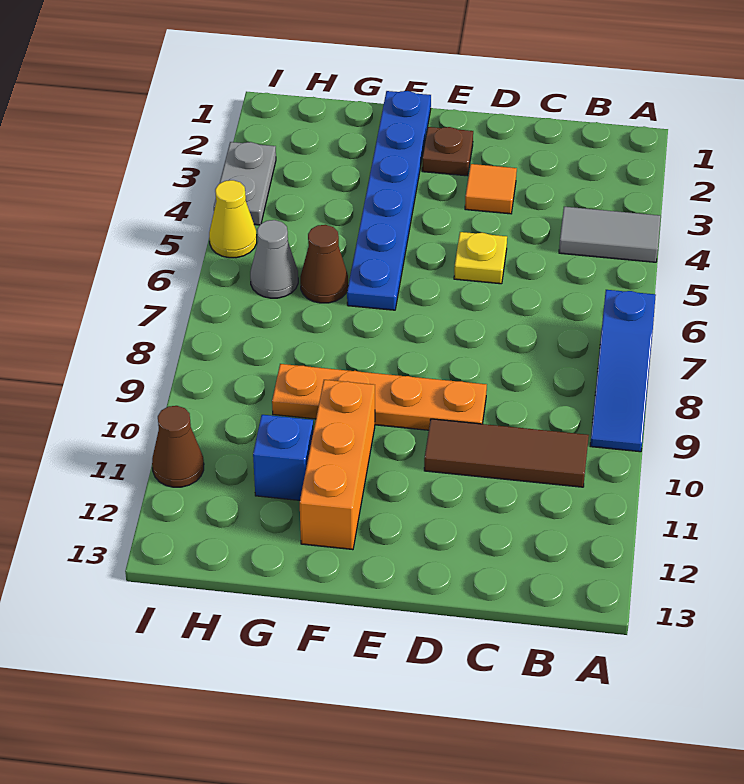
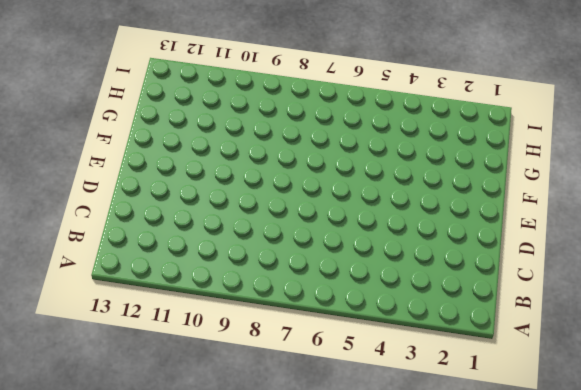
none -> grey 1x2 tile [559,207,661,262]
none -> blue 1x3 slope [590,290,656,452]
none -> brown 1x3 tile [424,419,589,487]

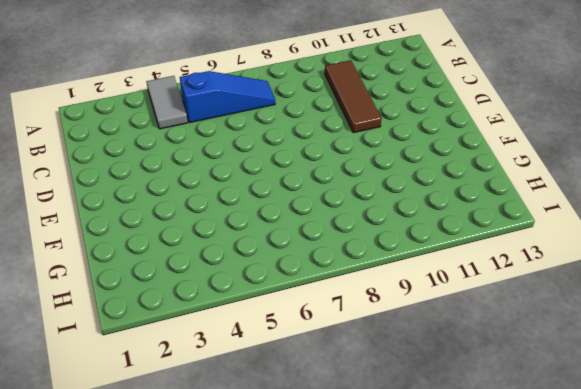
blue 1x3 slope [180,71,275,123] -> blue 1x3 slope moved to [590,290,656,452]
none -> orange 1x1 tile [465,164,517,214]
none -> yellow 1x1 plate [454,232,507,284]
none -> orange 1x4 plate [272,364,487,430]

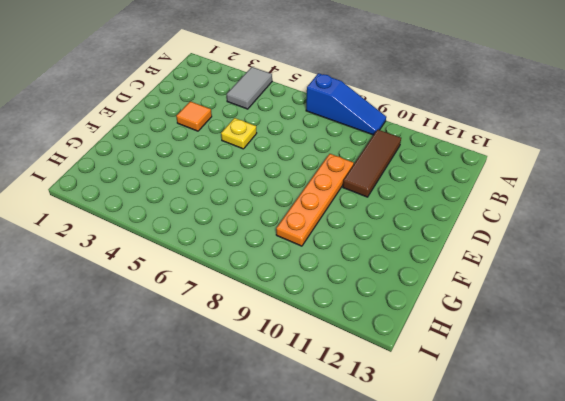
none -> brown 1x1 plate [422,127,473,176]
none -> blue 1x6 plate [347,91,431,310]
none -> orange 1x3 brick [300,380,375,550]

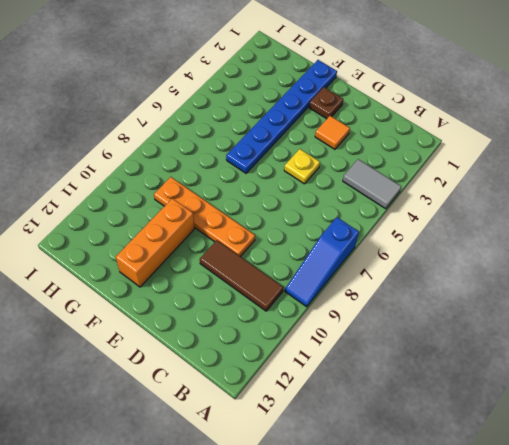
none -> brown 1x1 cone [300,225,348,303]
none -> blue 1x1 brick [253,415,314,500]
none -> grey 1x1 cone [250,220,298,298]

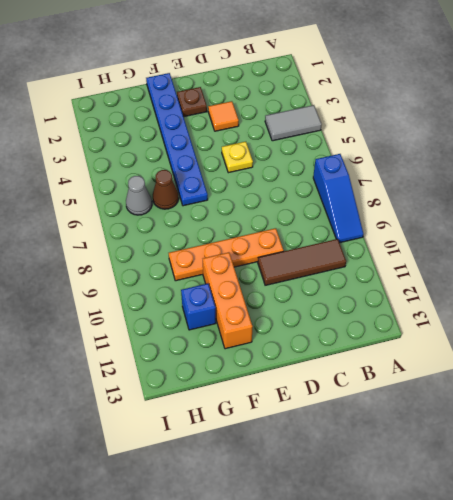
none -> grey 1x2 plate [214,142,276,225]
none -> yellow 1x1 cone [209,180,257,258]
none -> brown 1x1 cone [152,406,204,487]

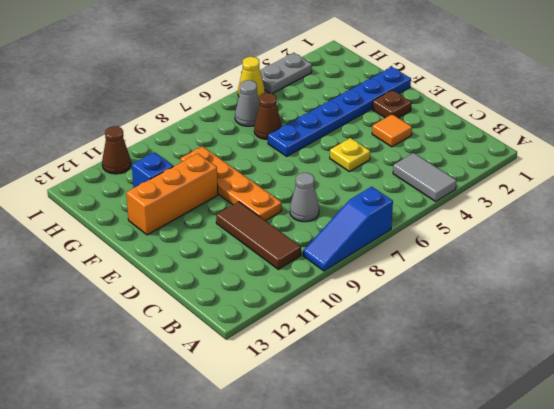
grey 1x1 cone [290,173,319,222] -> none

